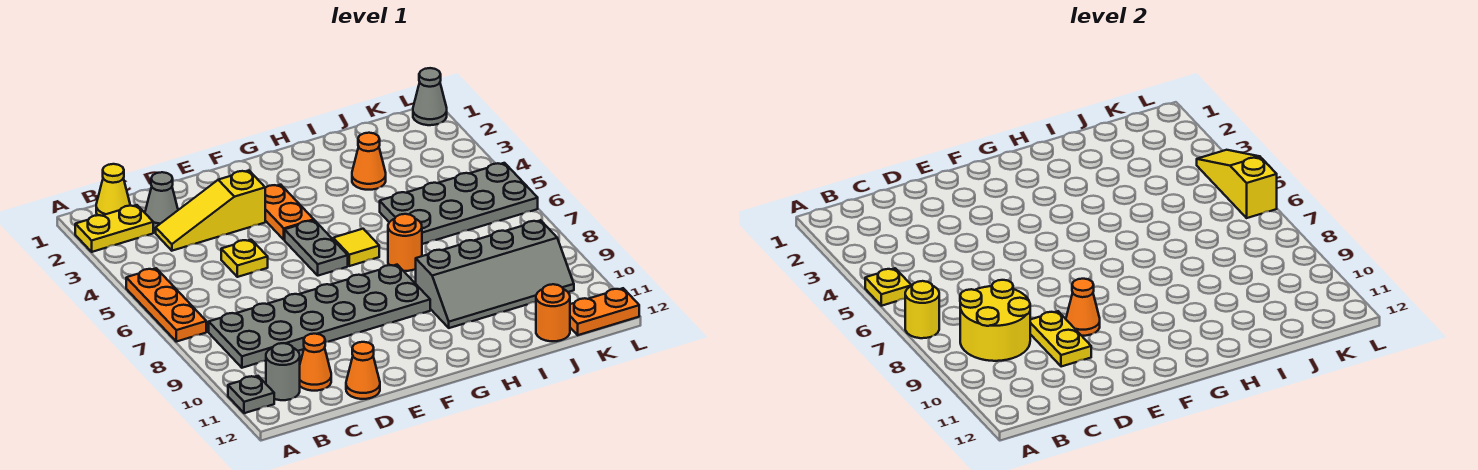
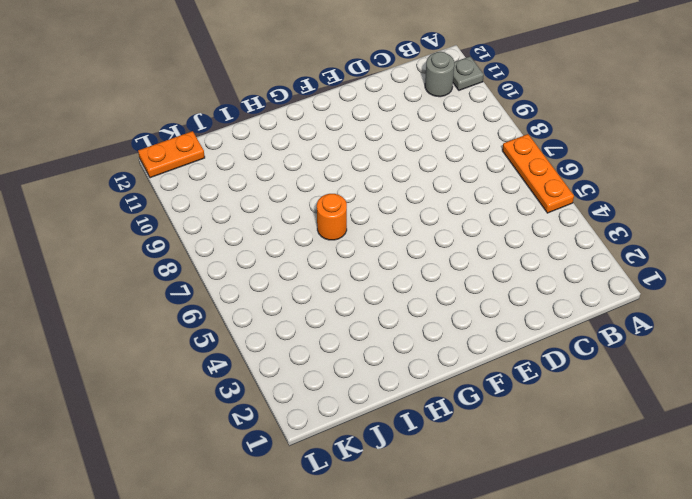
none -> yellow 1x2 plate [75,205,153,252]
none -> yellow 1x1 cone [96,164,130,216]
none -> grey 2x6 plate [209,265,430,368]

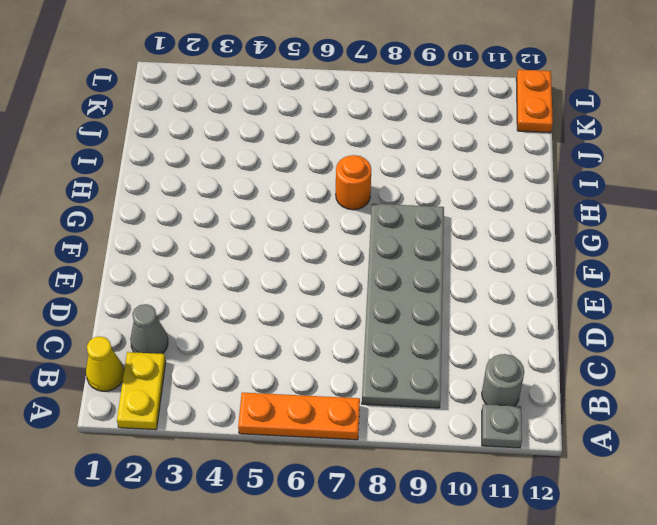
none -> yellow 1x3 slope [156,171,265,251]
none -> orange 1x1 cone [300,334,331,391]
none -> yellow 1x1 plate [221,240,268,277]

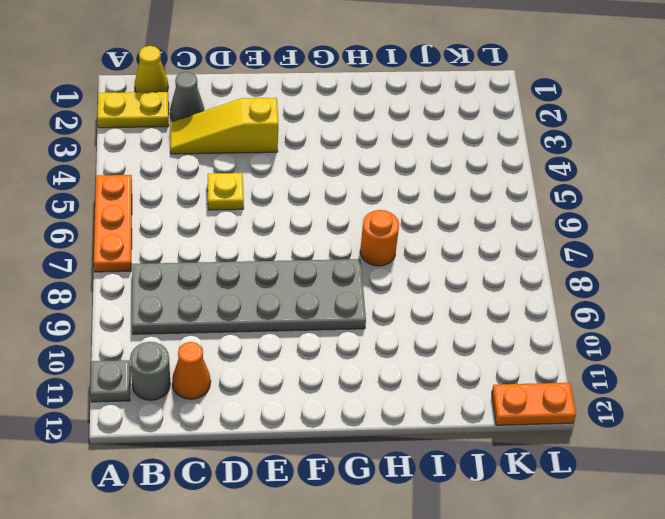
none -> orange 1x1 cone [346,342,380,399]
none -> orange 1x2 plate [265,185,314,240]
none -> grey 1x2 plate [285,220,348,276]

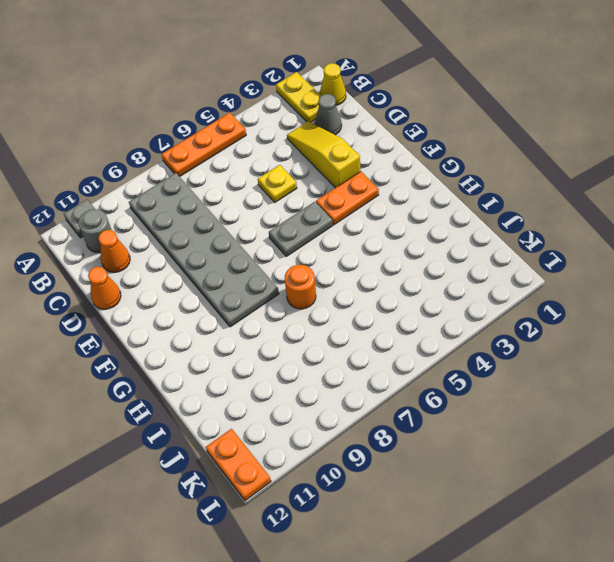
none -> yellow 1x1 tile [333,229,379,266]
none -> grey 2x4 slope [416,220,574,328]
none -> orange 1x1 cone [352,133,386,190]

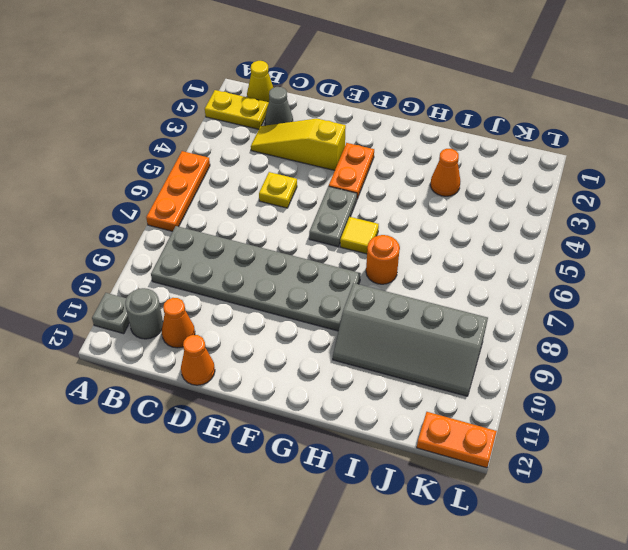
none -> grey 2x4 plate [380,163,538,244]
none -> orange 1x1 round brick [536,284,570,341]
none -> grey 1x1 cone [413,68,447,125]

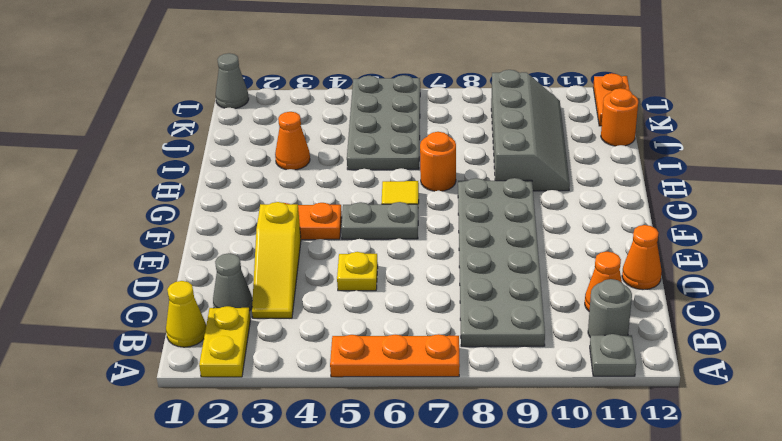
none -> yellow 1x1 plate [865,268,912,306]
none -> yellow 1x1 round brick [905,281,939,338]
none -> yellow 2x2 round brick [960,280,1030,361]

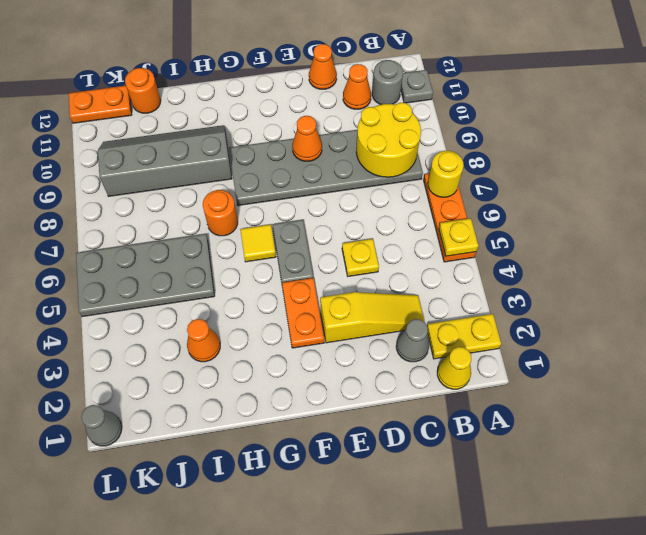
none -> yellow 1x2 plate [1030,311,1091,367]
none -> yellow 1x3 slope [1197,150,1277,218]

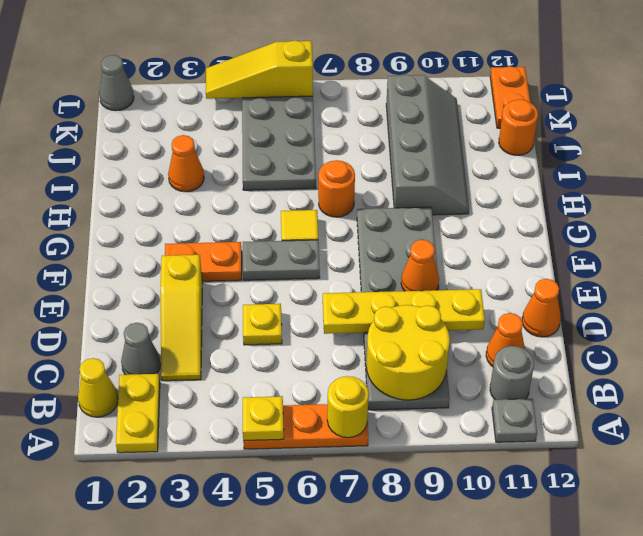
yellow 1x4 plate [323,289,485,334] -> yellow 1x2 plate [1030,311,1091,367]

